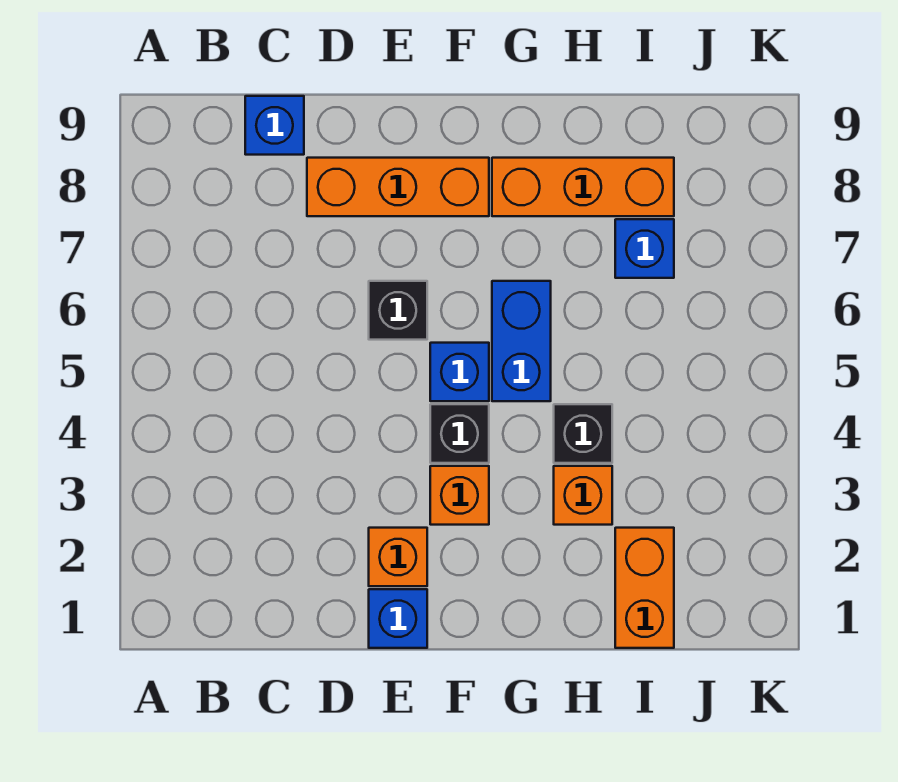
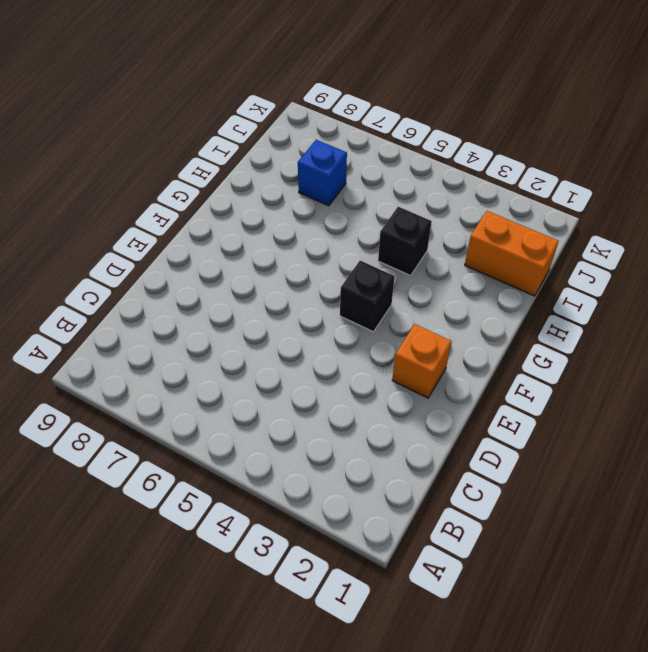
none -> blue 1x1 brick [245,96,304,155]
none -> orange 1x3 brick [307,158,489,216]
none -> blue 1x1 brick [369,589,427,648]

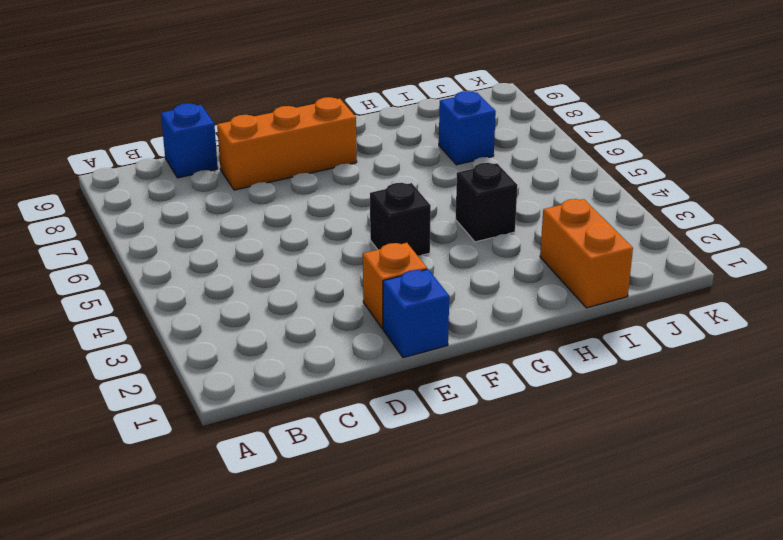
none -> black 1x1 brick [369,281,427,340]
none -> orange 1x1 brick [430,466,489,525]
none -> blue 1x1 brick [430,343,489,401]

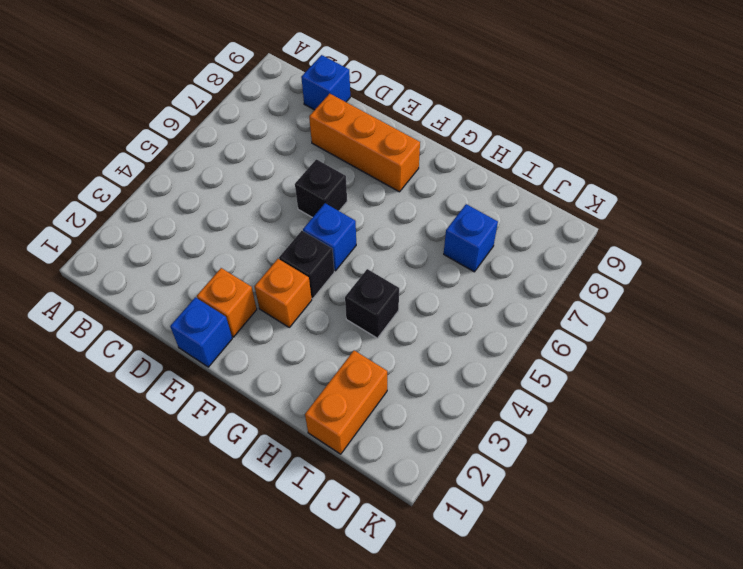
none -> blue 1x2 brick [492,281,551,401]
none -> orange 1x3 brick [492,158,674,216]
none -> orange 1x1 brick [554,466,612,525]

